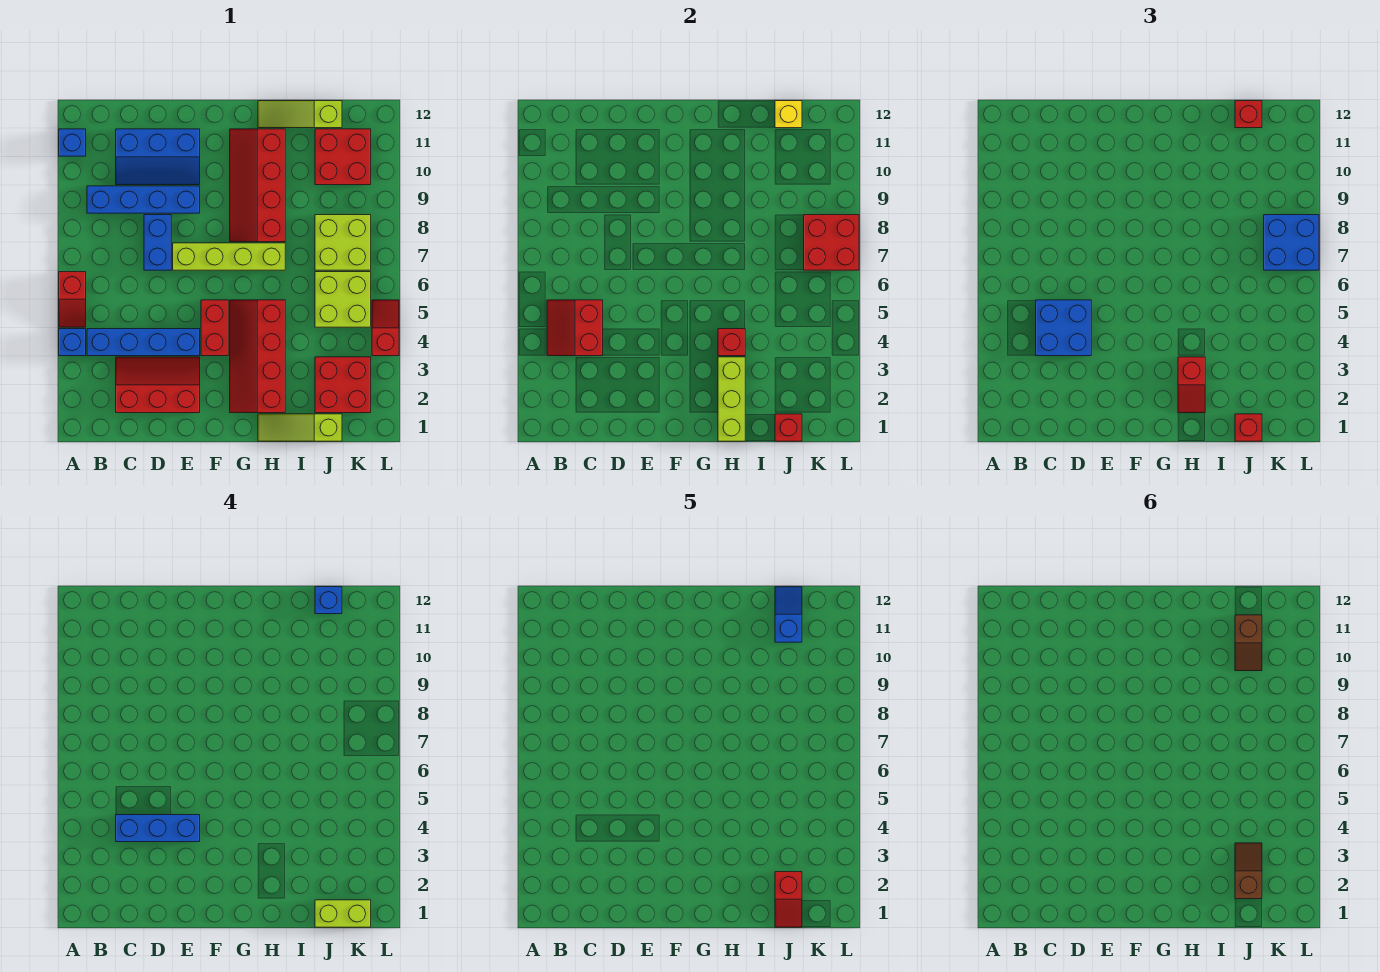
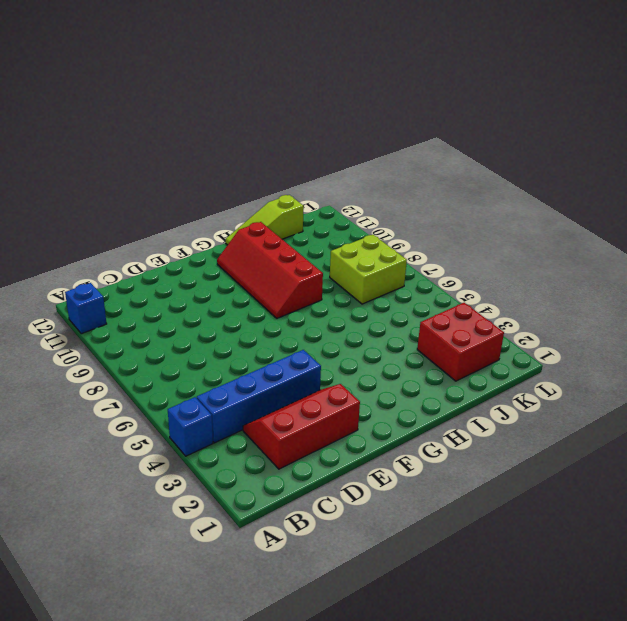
none -> red 1x2 slope [59,272,86,327]
none -> blue 1x4 brick [87,186,200,213]
none -> blue 2x3 slope [116,129,200,185]
none -> blue 1x2 brick [144,215,171,270]

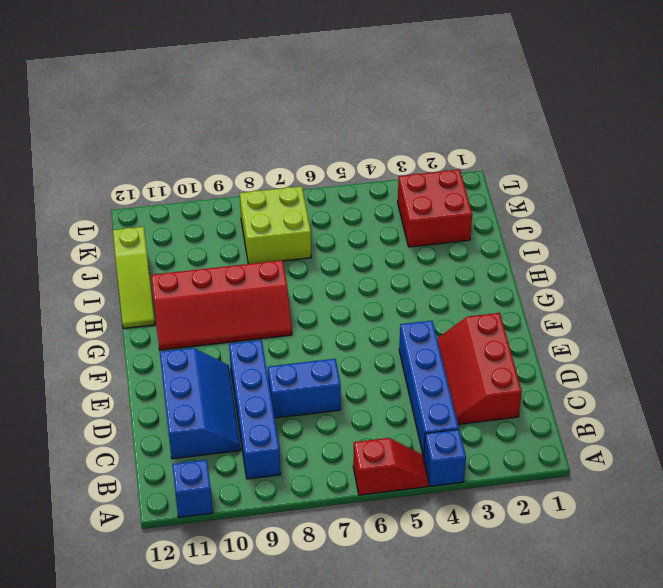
none -> lime 1x4 brick [173,243,285,270]
none -> red 1x2 brick [201,300,228,356]
none -> red 2x4 slope [230,300,285,413]
none -> lime 1x3 slope [258,414,342,441]

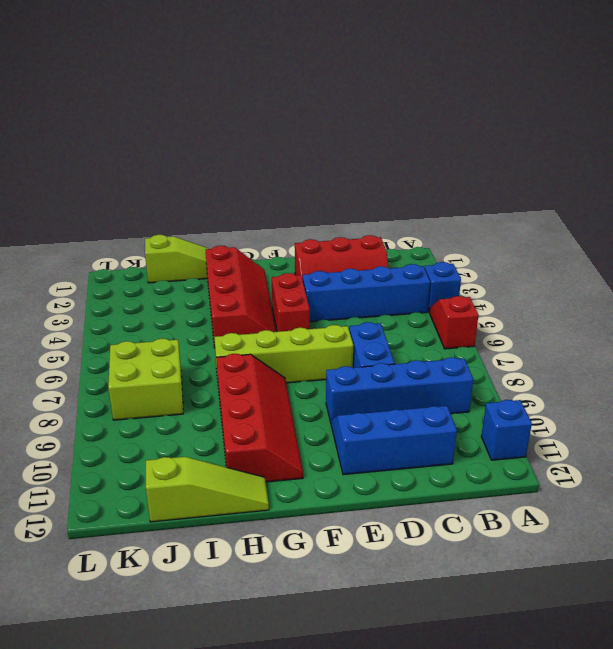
none -> red 2x2 brick [315,357,371,413]
none -> lime 2x2 brick [315,272,371,327]
none -> red 2x2 brick [315,129,371,185]
none -> red 1x2 slope [372,300,399,356]

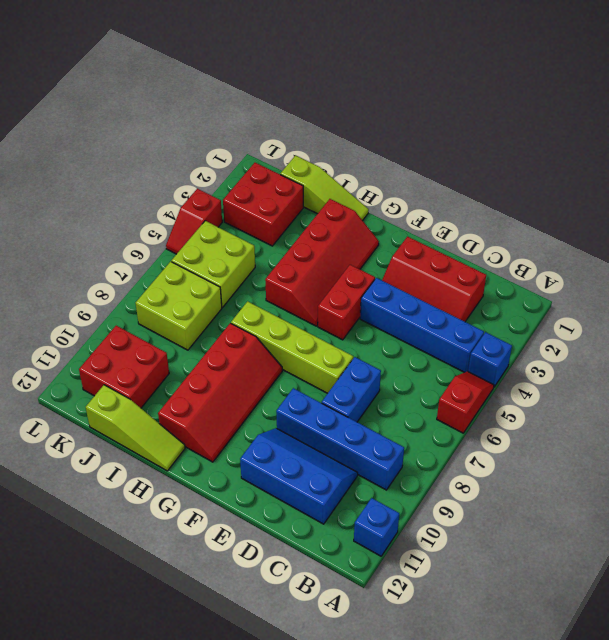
none -> red 2x2 slope [547,300,603,356]
none -> lime 1x3 brick [718,357,745,441]
none -> red 1x1 brick [718,329,745,356]
none -> red 1x1 brick [775,414,802,441]

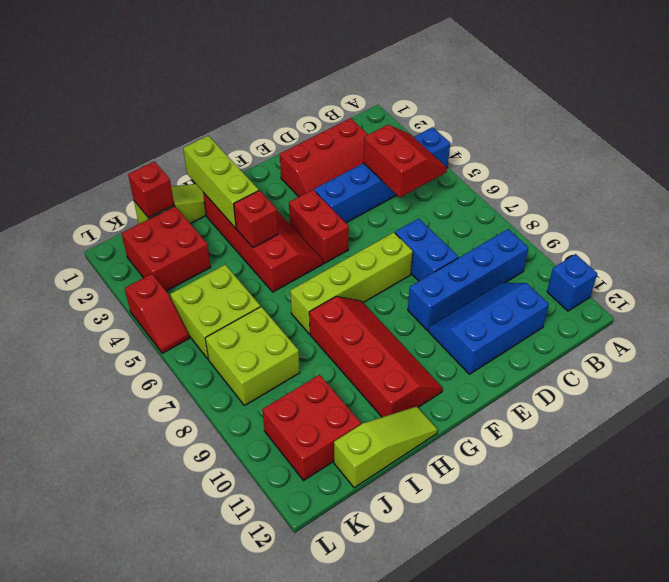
none -> red 1x2 slope [59,272,86,327]
none -> yellow 1x1 brick [775,101,802,128]
none -> red 2x2 brick [804,215,859,270]
none -> blue 2x2 brick [1036,300,1091,356]

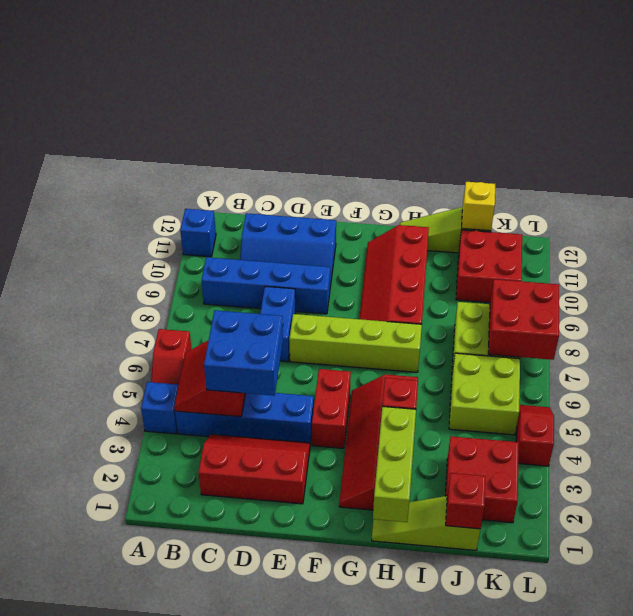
none -> red 1x2 slope [1178,357,1205,413]
none -> red 1x1 brick [1235,414,1262,441]
none -> red 1x1 brick [1235,101,1262,128]
none -> blue 2x2 brick [1264,215,1319,270]

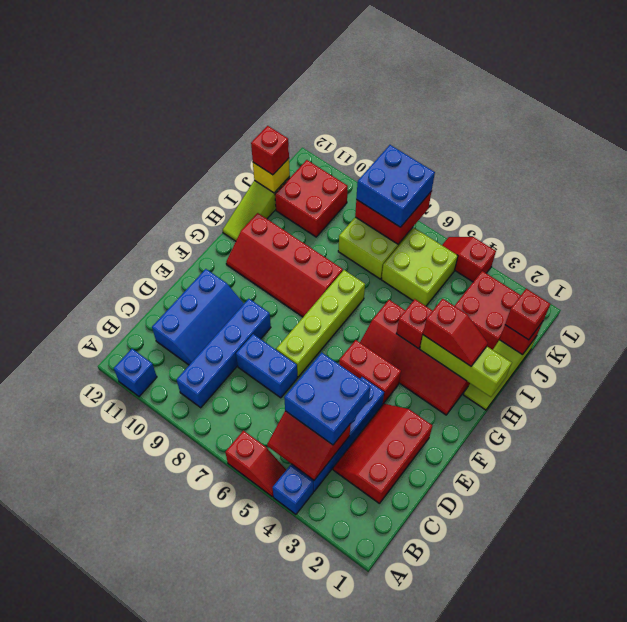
none -> blue 1x3 brick [116,815,200,842]
none -> lime 1x2 brick [315,900,371,927]
none -> blue 1x1 brick [315,587,342,614]
none -> red 1x2 slope [775,872,802,927]

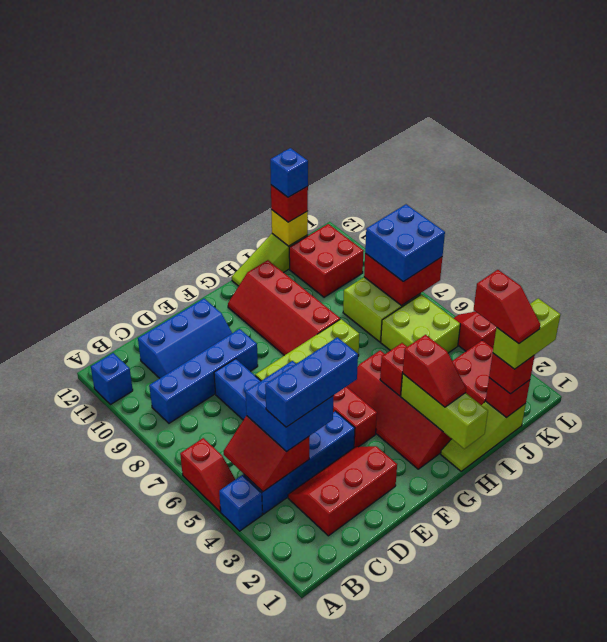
none -> blue 1x2 slope [775,587,802,642]
none -> brown 1x2 slope [1235,843,1262,899]
none -> brown 1x2 slope [1235,615,1262,671]

